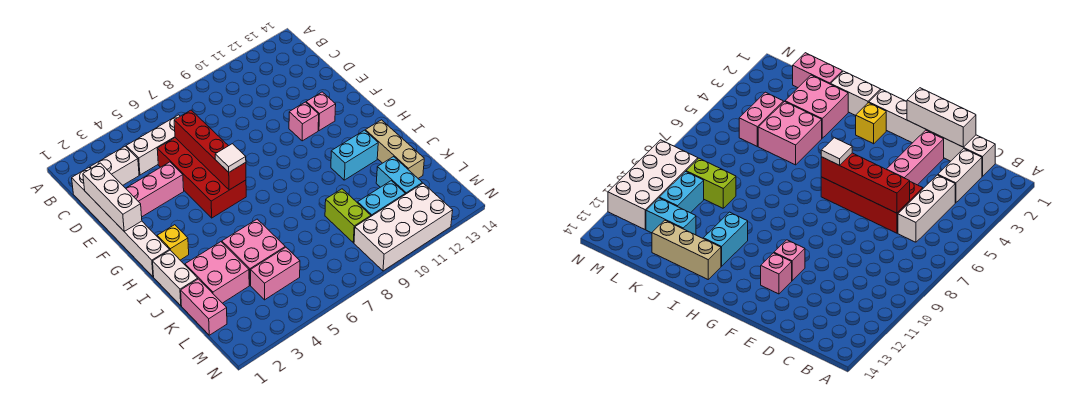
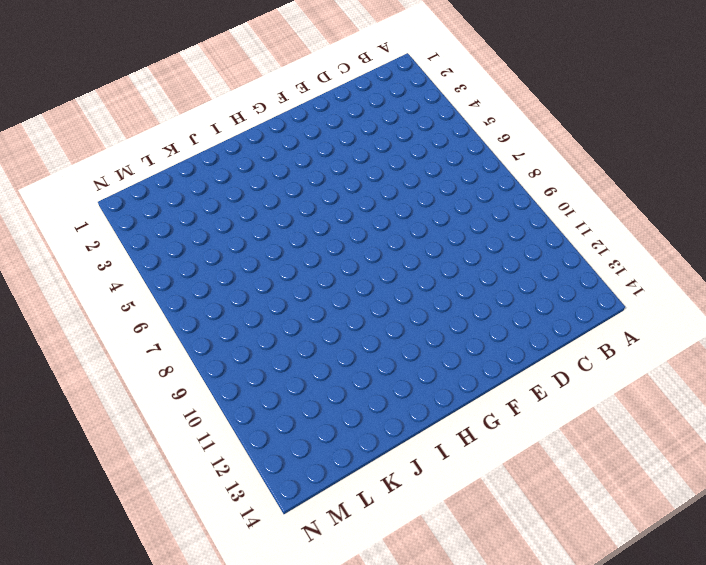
none -> white 1x6 brick [72,168,169,277]
none -> white 1x2 brick [90,146,139,185]
none -> white 1x3 brick [126,115,180,175]

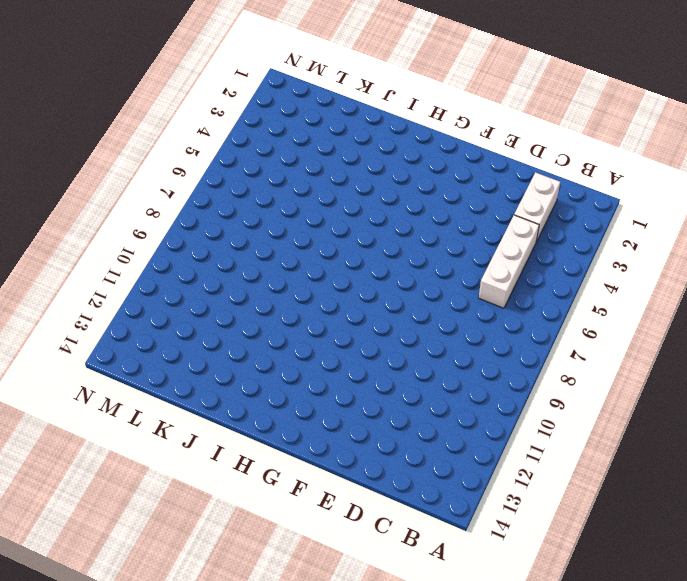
none -> white 1x6 brick [72,168,169,277]
none -> red 2x4 brick [157,138,246,218]
none -> pink 1x3 brick [126,162,184,217]

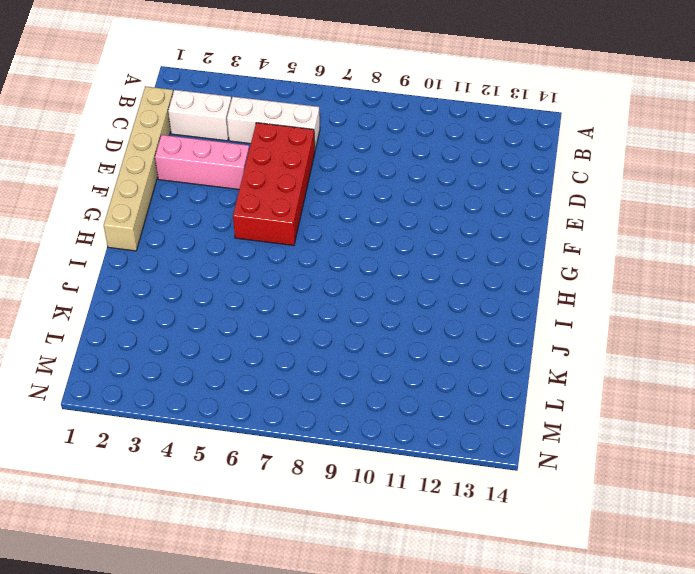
tan 1x6 brick [104,86,173,251] -> white 1x6 brick [72,168,169,277]
none -> pink 1x1 brick [289,102,319,141]
none -> pink 1x1 brick [306,92,336,131]
none -> yellow 1x1 brick [157,225,189,260]

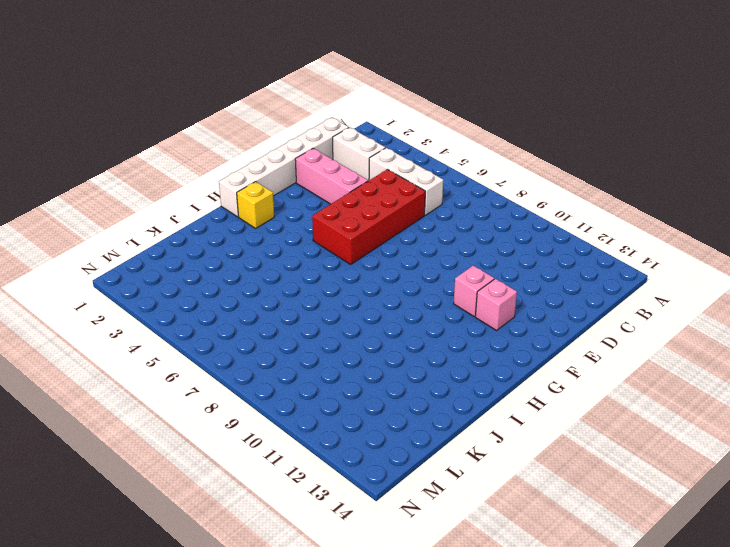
none -> white 1x2 brick [153,250,198,306]
none -> cyan 1x2 brick [331,130,378,180]
none -> tan 1x3 brick [365,120,424,178]

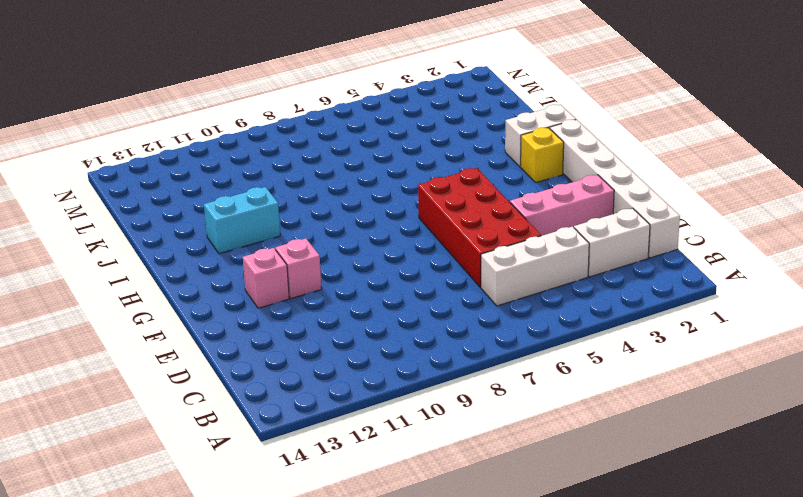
white 1x2 brick [505,105,576,167] -> white 1x2 brick turned to [153,250,198,306]
none -> tan 1x3 brick [365,120,424,178]
none -> pink 2x2 brick [185,242,249,303]
none -> pink 2x2 brick [222,219,285,285]

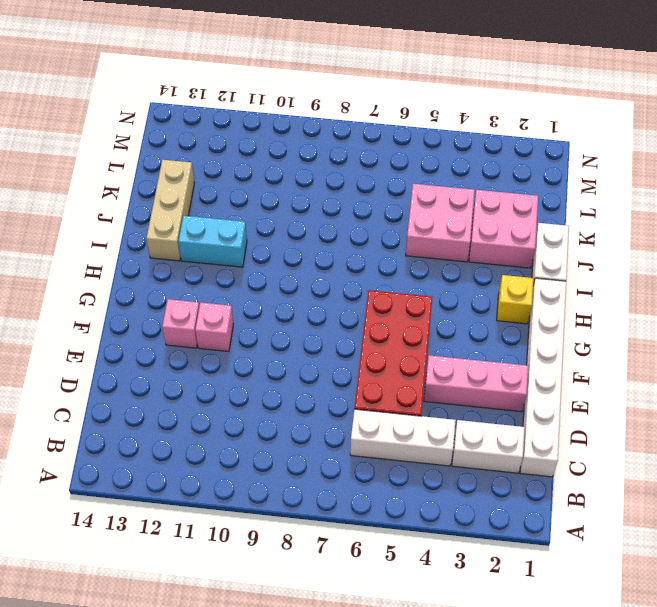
none -> pink 1x2 brick [181,279,227,335]
none -> lime 1x2 brick [325,189,371,243]
none -> cyan 1x2 brick [376,157,422,194]

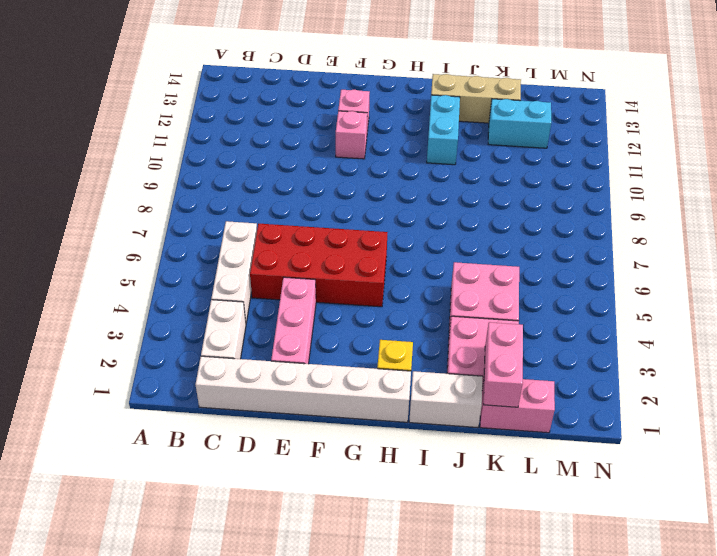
pink 1x2 brick [484,322,523,407] -> pink 1x2 brick moved to [251,247,300,300]
none -> lime 1x2 brick [325,189,371,243]
none -> cyan 1x2 brick [358,181,405,216]
none -> white 2x4 brick [354,183,453,271]

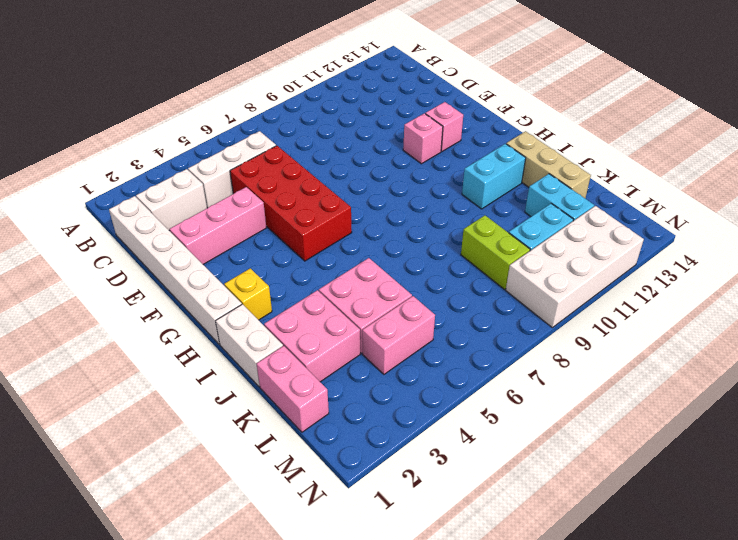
none -> white 1x3 brick [83,163,142,232]
none -> red 1x4 brick [174,110,246,190]
none -> white 1x1 tile [215,144,246,172]

